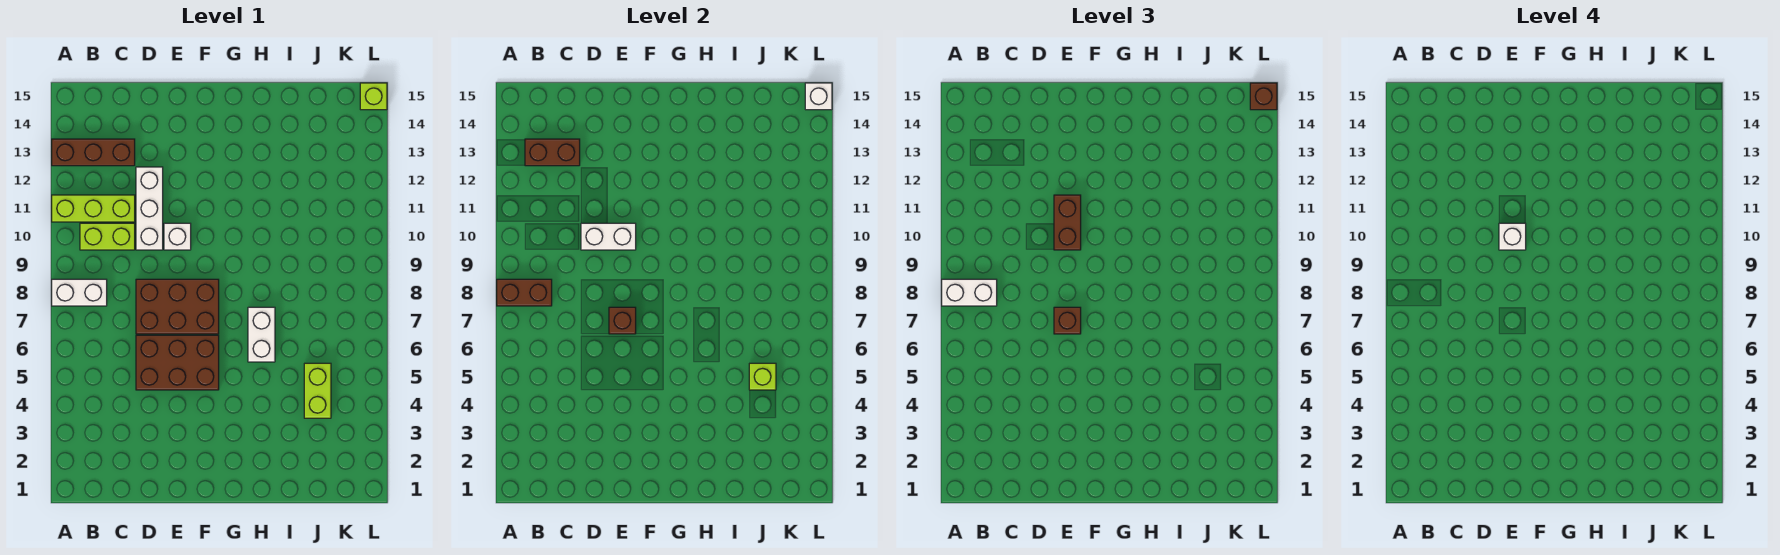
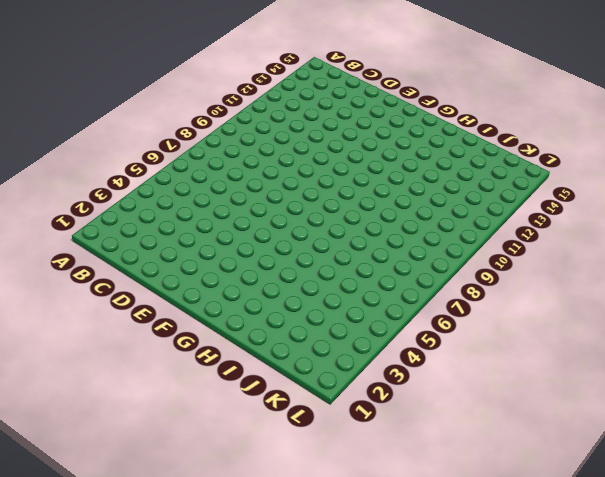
none -> white 1x2 brick [52,279,107,306]
none -> lime 1x3 brick [52,195,135,222]
none -> brown 1x3 brick [52,139,135,166]

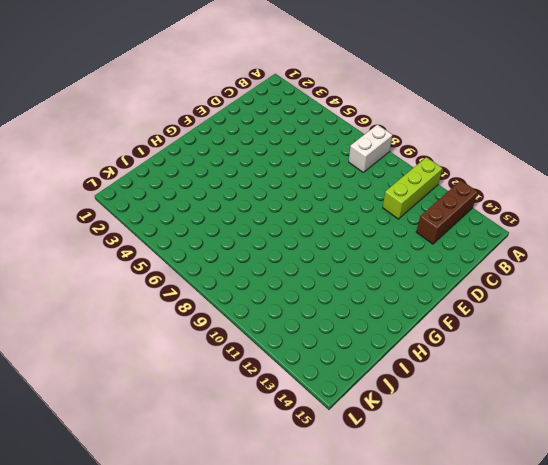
none -> lime 1x2 brick [80,223,135,250]
none -> brown 2x3 brick [136,335,219,390]
none -> brown 2x3 brick [136,279,219,334]

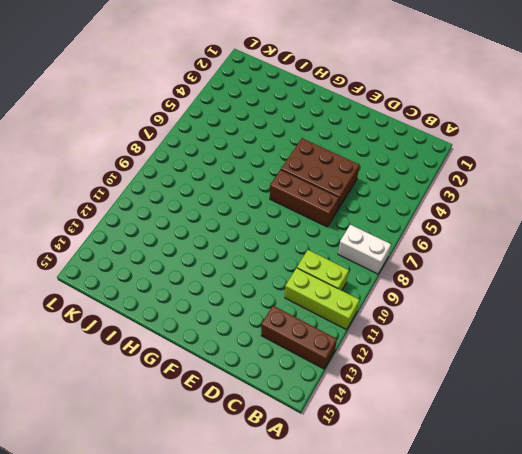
brown 1x3 brick [270,170,339,227] -> brown 2x3 brick [136,279,219,334]
none -> white 1x3 brick [136,167,163,250]
none -> white 1x1 brick [164,223,191,250]
none -> white 1x2 brick [248,307,275,362]

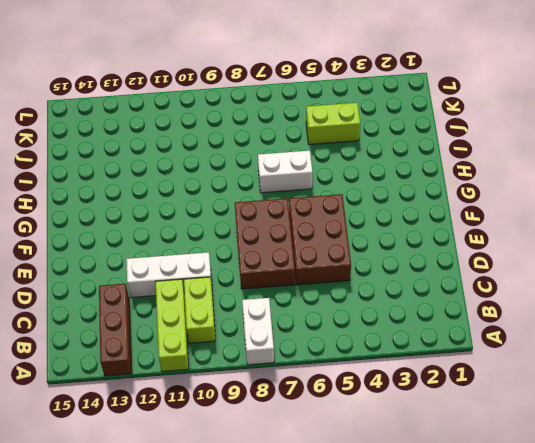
none -> white 1x1 brick [164,223,191,250]
none -> lime 1x1 brick [360,83,387,110]
none -> brown 1x2 brick [497,279,552,306]

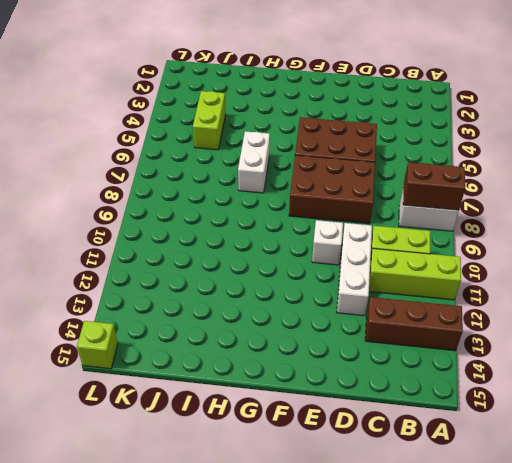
none -> brown 1x2 brick [525,139,580,166]
none -> white 1x2 brick [581,223,636,250]
none -> brown 1x1 brick [609,307,636,334]

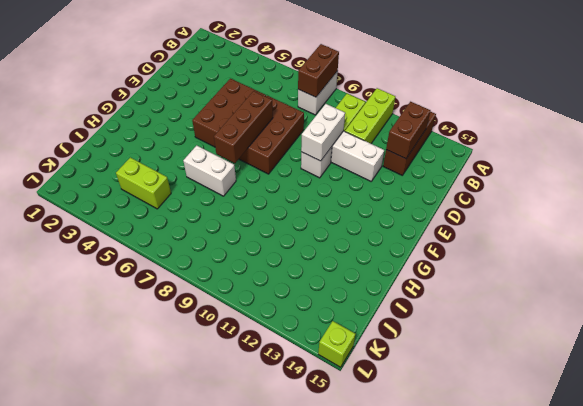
brown 1x3 brick [214,91,273,163] -> brown 1x1 brick [609,307,636,334]
none -> lime 1x1 brick [749,363,776,390]
none -> white 1x1 brick [805,83,832,110]
none -> white 1x2 brick [942,279,997,306]

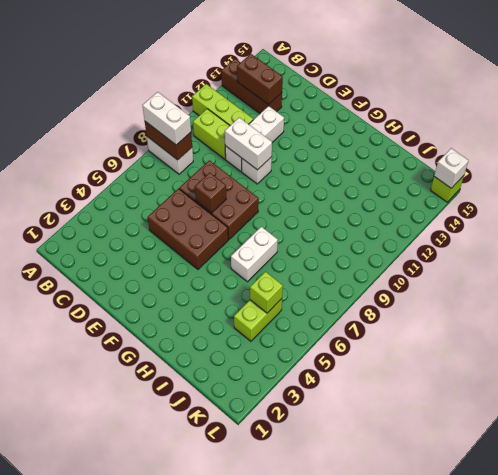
none -> brown 1x1 brick [1054,307,1081,334]
none -> brown 1x2 brick [1054,195,1081,250]
none -> brown 1x1 brick [1250,83,1277,110]

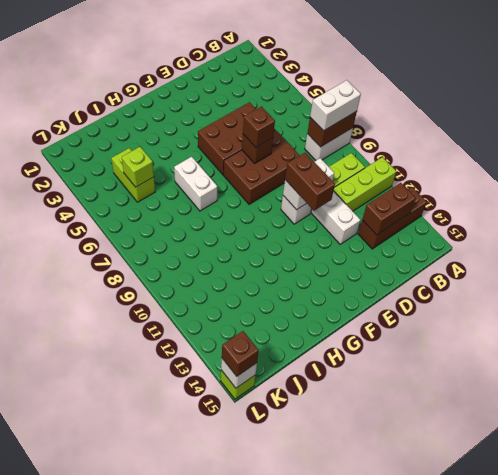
none -> white 1x1 brick [1499,223,1526,250]

